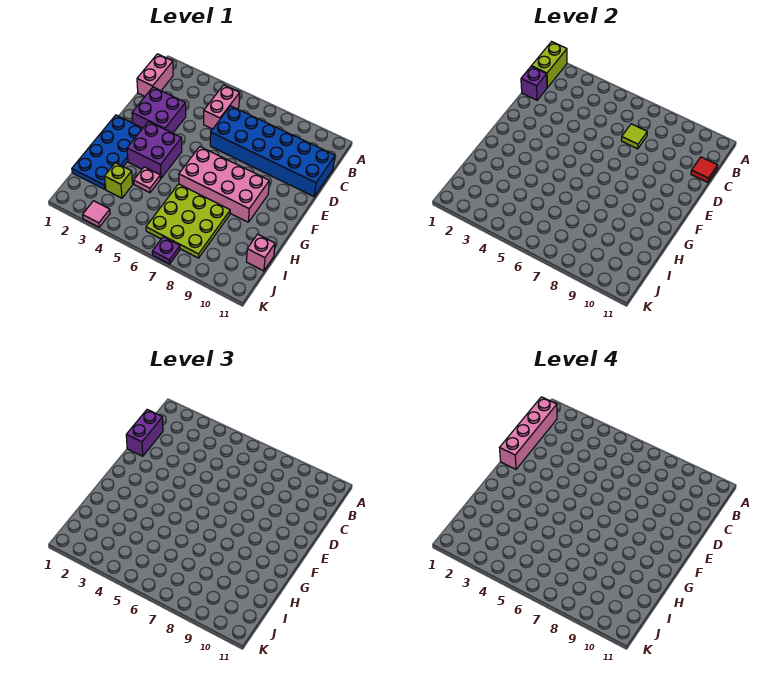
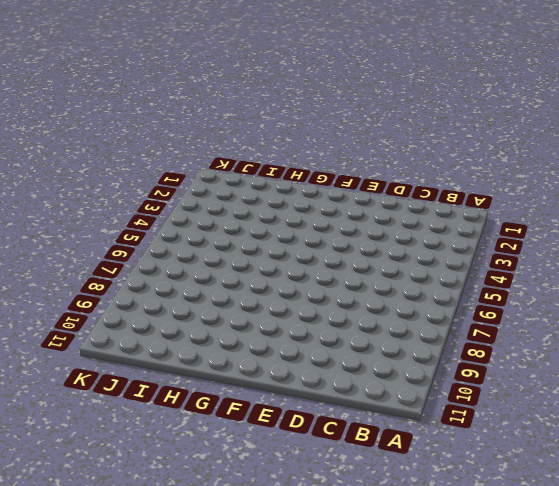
none -> pink 1x2 brick [137,54,173,96]
none -> pink 1x2 brick [204,85,240,129]
none -> blue 2x6 brick [210,106,335,197]

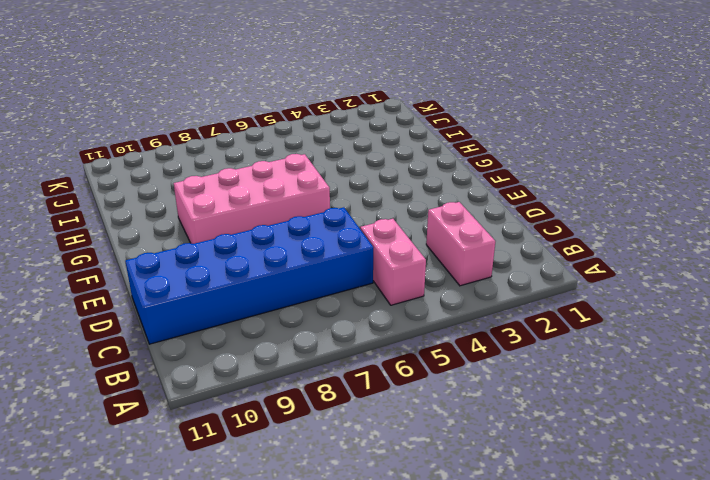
pink 1x2 brick [426,202,495,286] -> pink 1x2 brick moved to [137,54,173,96]
none -> purple 2x2 brick [132,87,186,133]
none -> blue 2x4 plate [72,115,143,189]
none -> purple 2x2 brick [127,122,182,179]

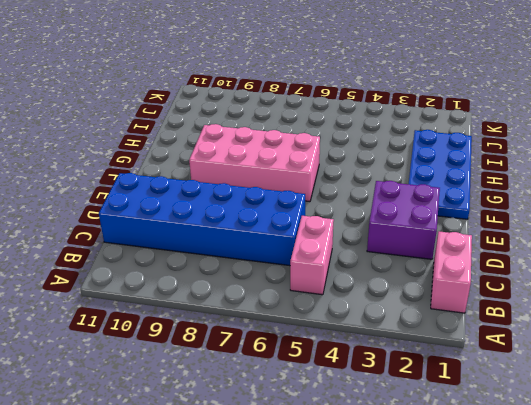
none -> purple 2x2 brick [127,122,182,179]
none -> pink 1x1 plate [134,167,160,193]
none -> lime 3x3 plate [146,184,230,258]

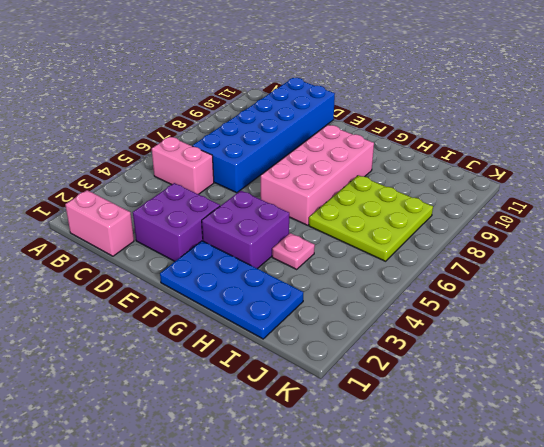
none -> lime 1x1 brick [105,163,133,198]
none -> pink 1x1 brick [246,234,275,271]
none -> pink 1x1 tile [83,201,110,227]

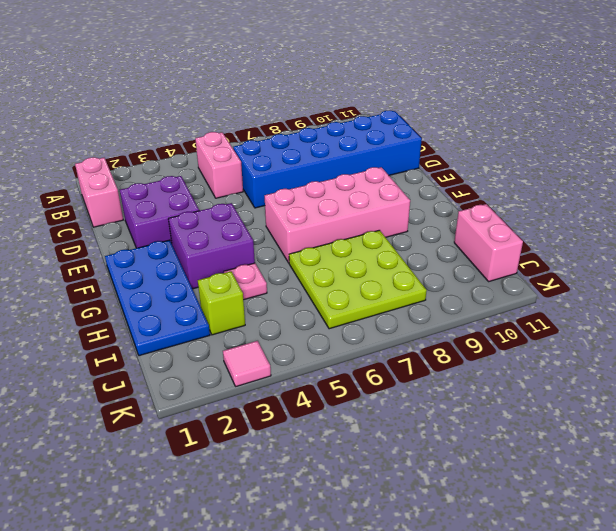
pink 1x2 brick [454,204,523,281] -> pink 1x1 brick [246,234,275,271]
none -> purple 1x1 plate [152,237,180,264]
none -> lime 1x2 brick [532,42,567,88]
none -> purple 1x1 brick [521,66,547,100]

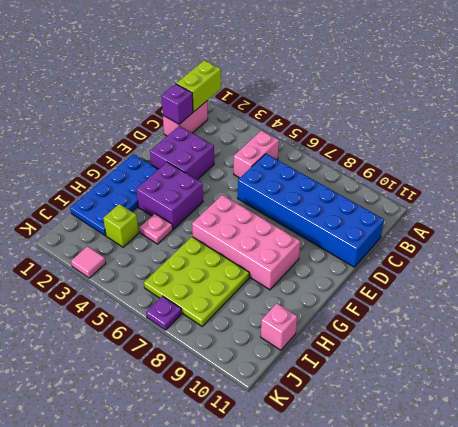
none -> lime 1x1 tile [621,124,647,149]
none -> red 1x1 tile [691,157,717,183]
none -> purple 1x2 brick [126,410,163,456]

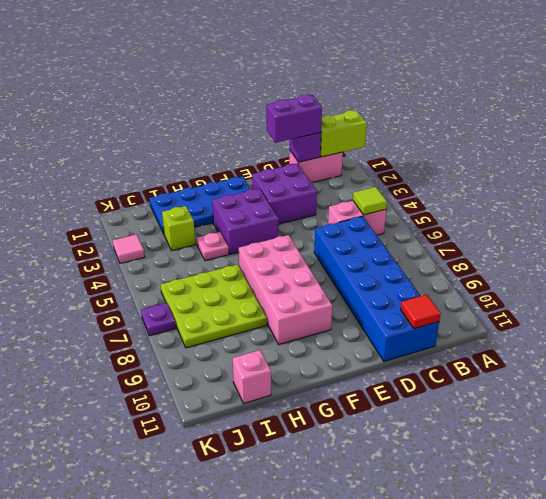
lime 1x1 tile [353,187,387,215] -> lime 1x1 tile moved to [621,124,647,149]
none -> pink 1x4 brick [500,397,557,469]

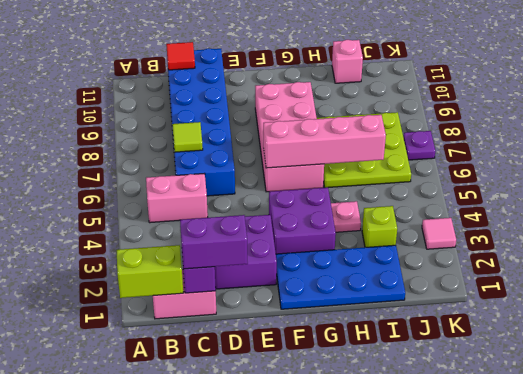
pink 1x4 brick [263,115,386,168] -> pink 1x4 brick moved to [500,397,557,469]

